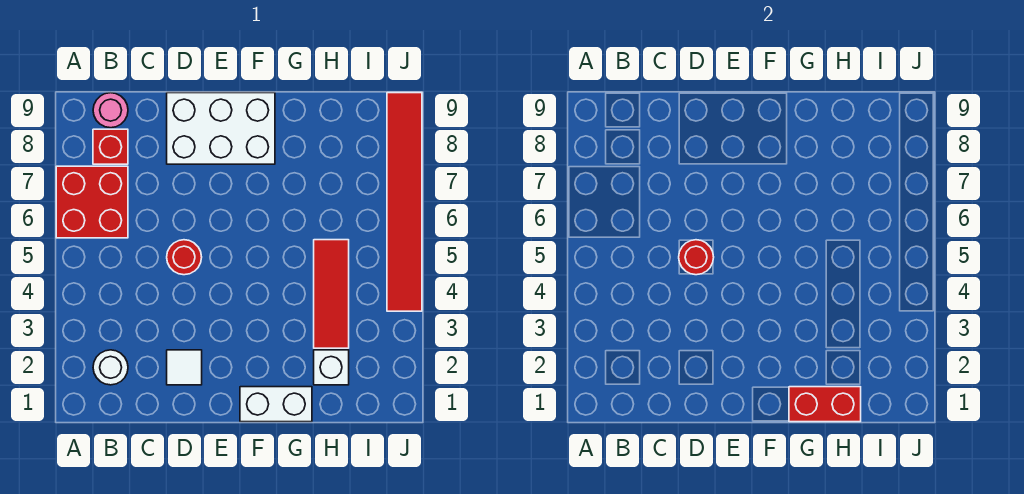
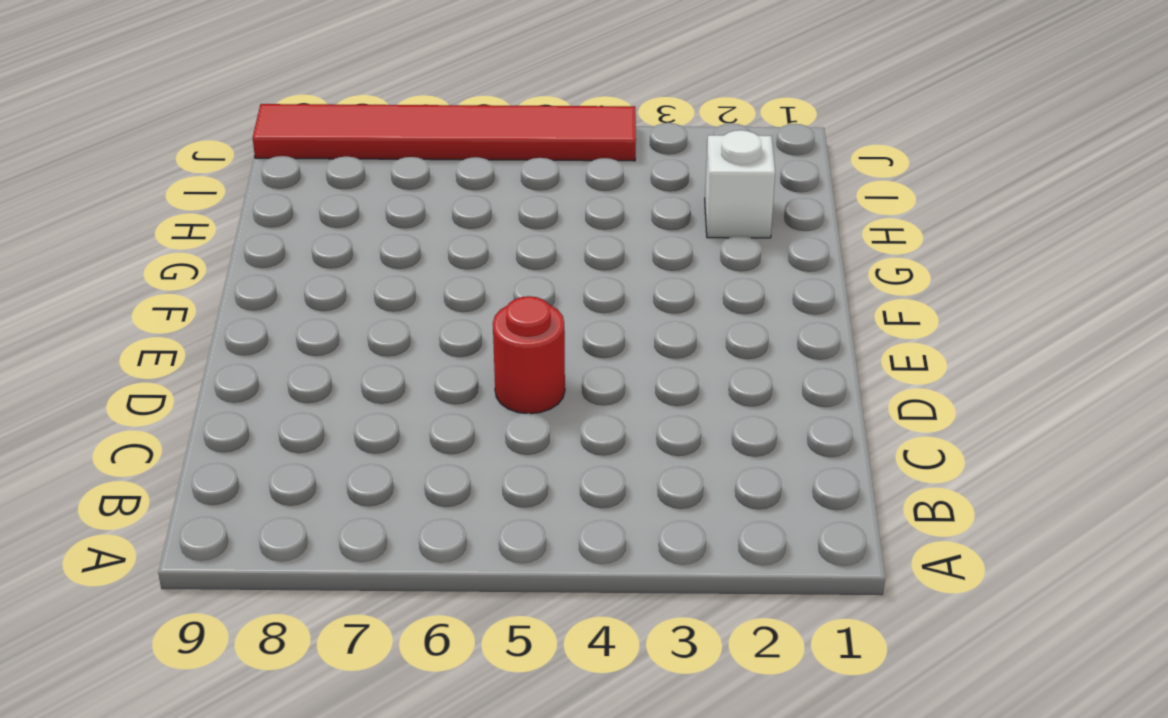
none -> red 2x2 brick [56,166,128,238]
none -> white 1x1 round brick [93,350,128,385]
none -> red 1x1 brick [93,129,128,164]

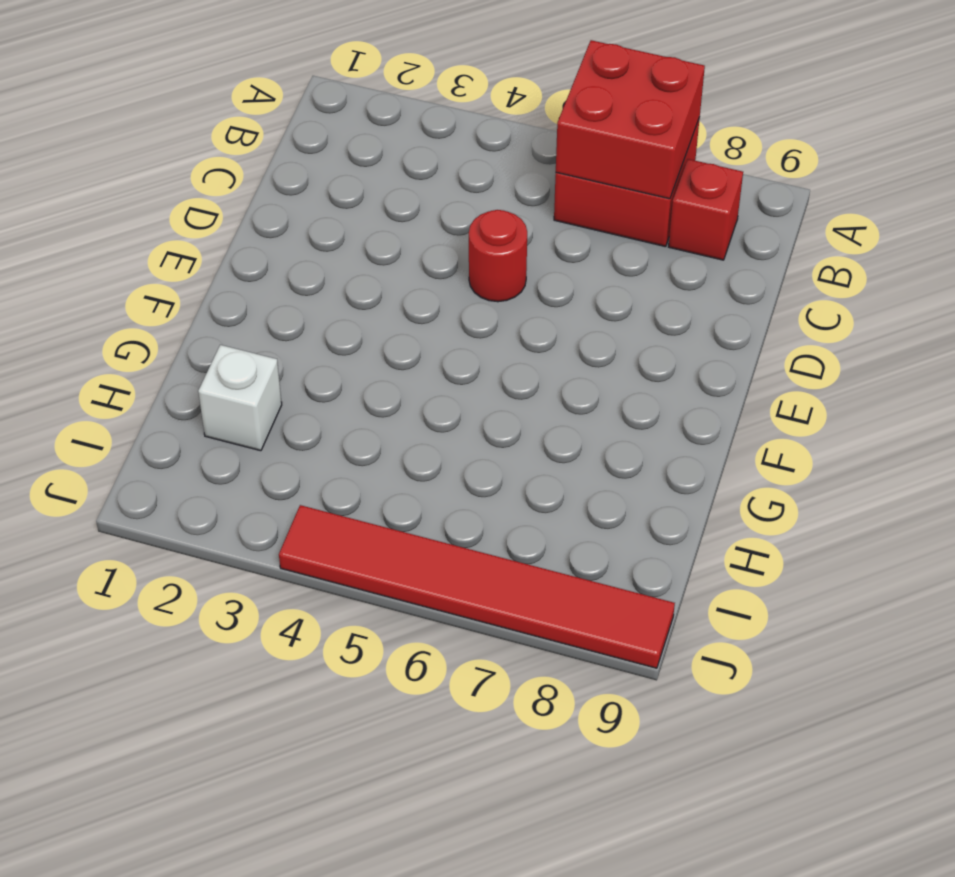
red 2x2 brick [556,40,705,199] -> none
none -> white 1x1 round brick [93,350,128,385]
none -> pink 1x1 round brick [93,93,128,128]
none -> white 1x1 tile [167,350,202,385]

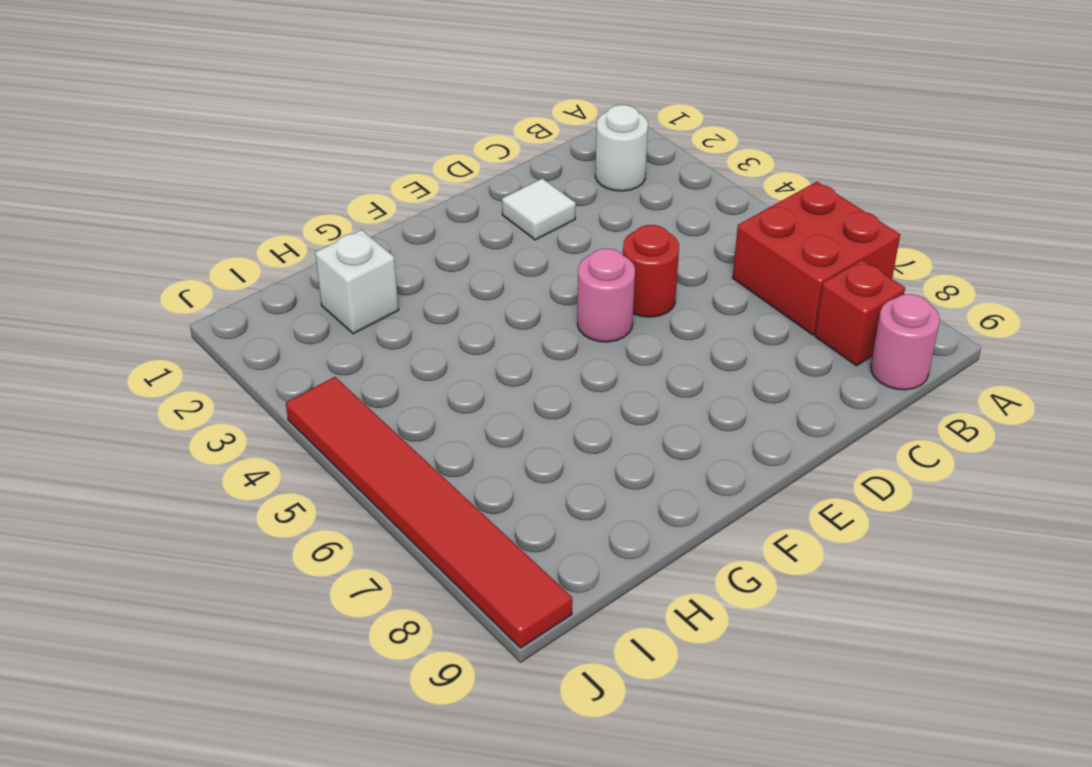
pink 1x1 round brick [577,249,635,342] -> none
none -> white 2x3 brick [167,93,275,164]
none -> white 1x2 brick [240,387,312,422]
none -> red 1x3 tile [314,240,349,348]

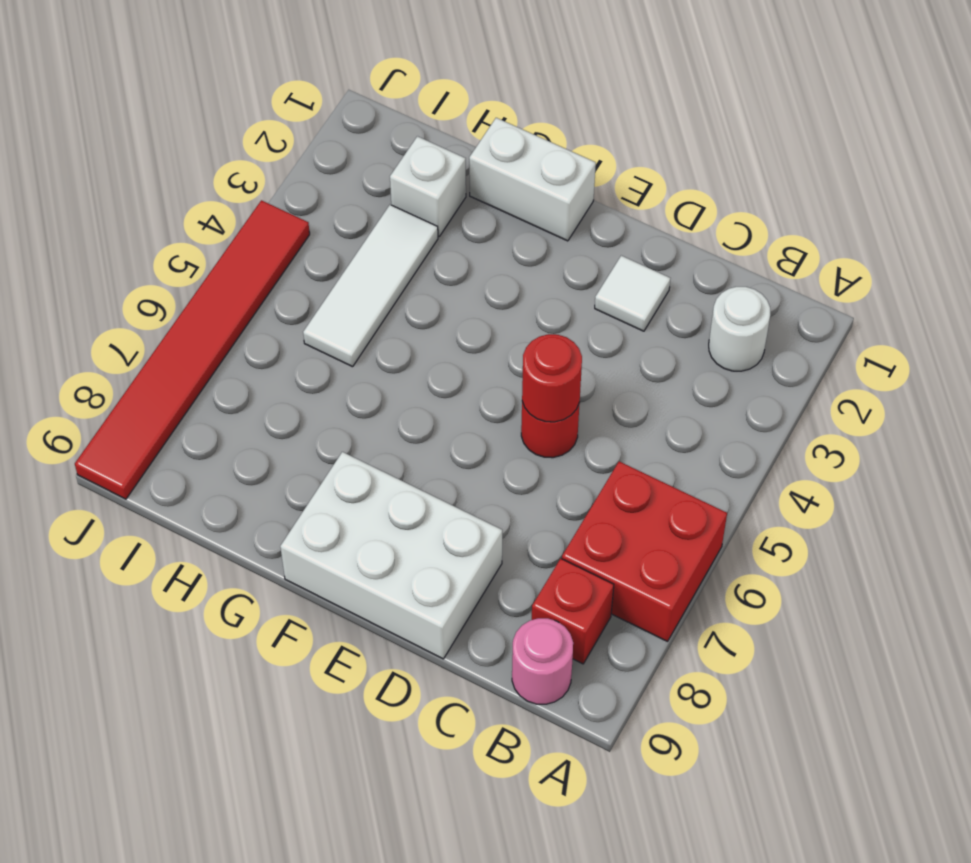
white 1x3 tile [303,205,438,367] -> red 1x3 tile [314,240,349,348]
none -> red 1x2 brick [789,387,861,422]

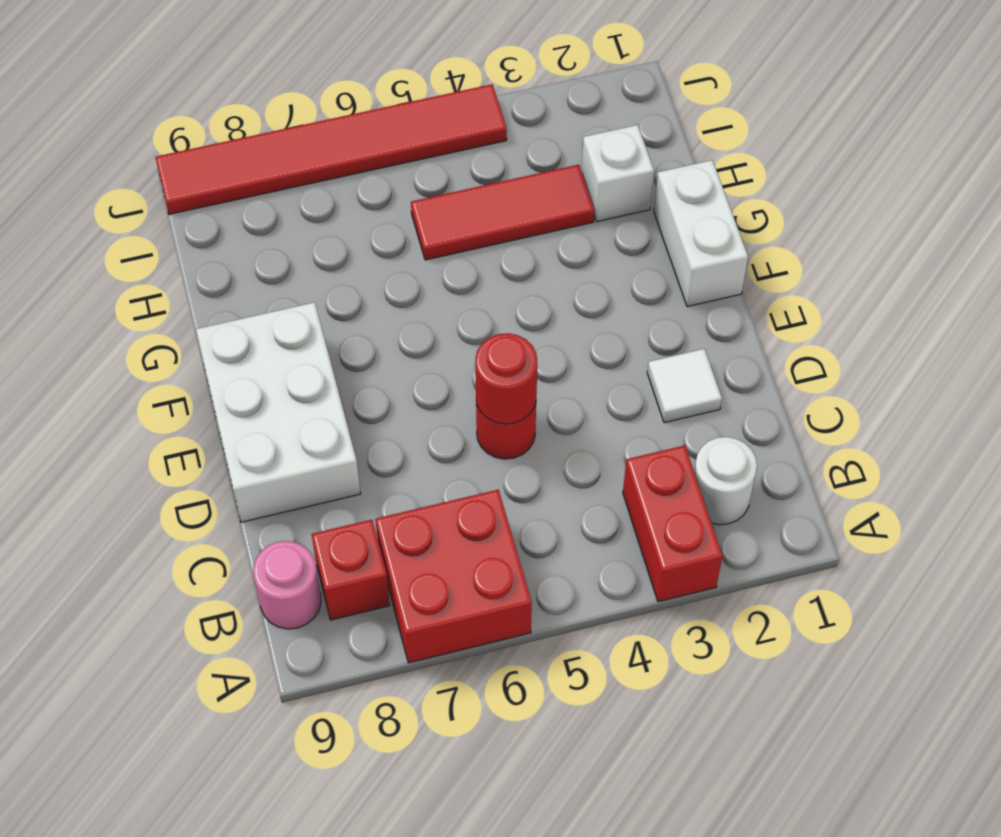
red 1x2 brick [623,445,723,602] -> red 1x2 brick moved to [789,387,861,422]

